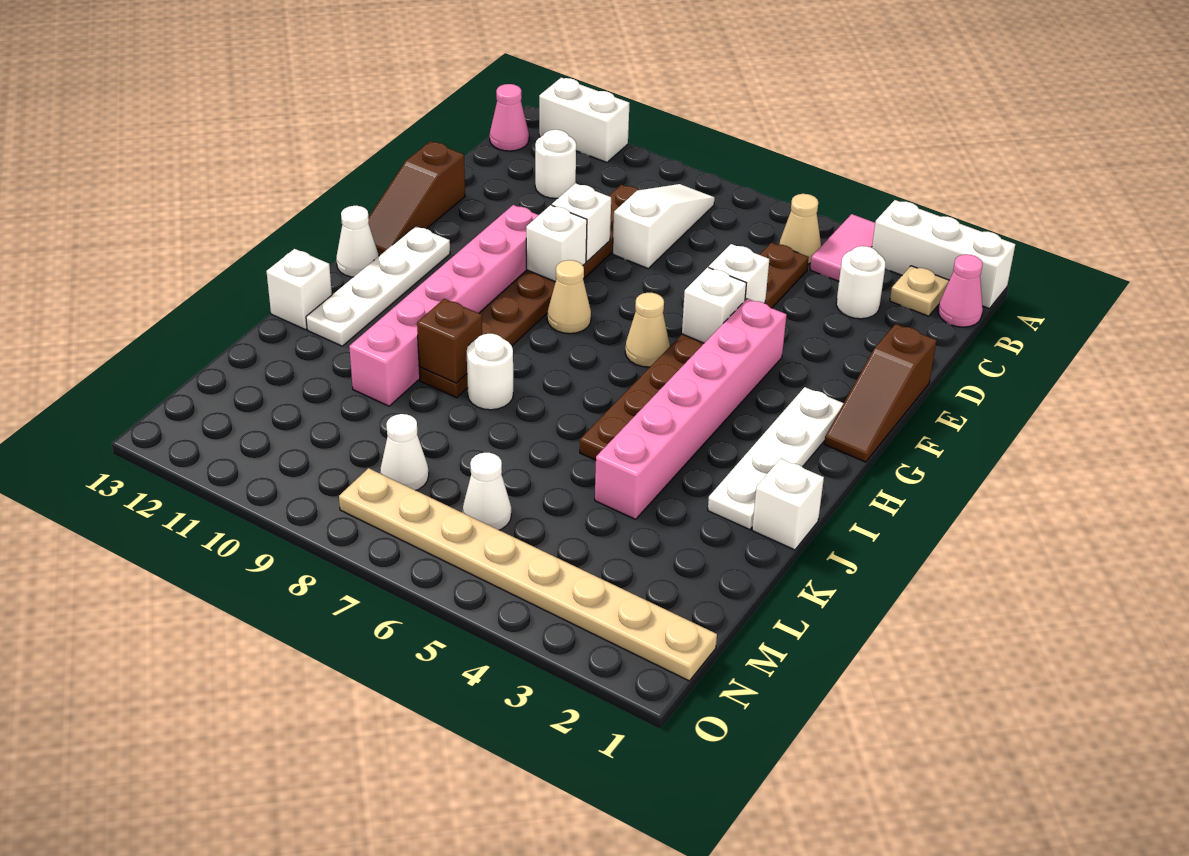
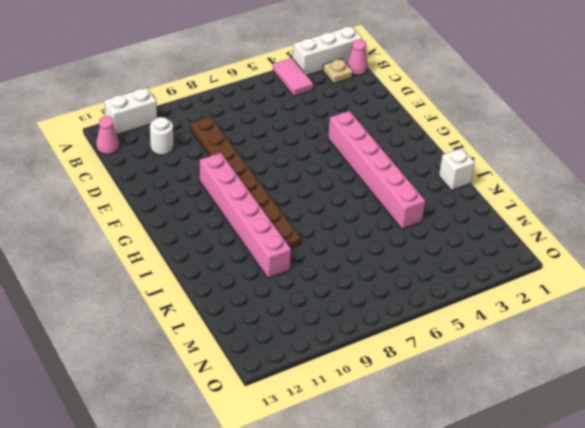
none -> tan 1x1 cone [780,194,821,264]
none -> white 1x3 slope [613,184,715,268]
none -> white 1x1 round brick [836,246,885,319]
none -> brown 1x8 plate [580,242,809,460]

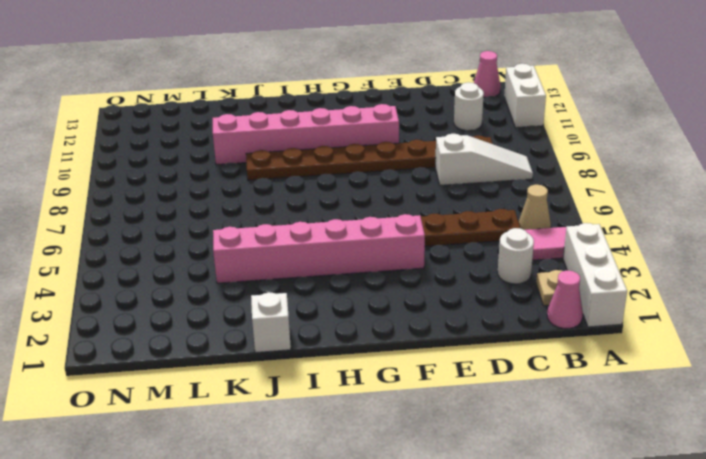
none -> brown 1x3 slope [824,324,937,462]
none -> brown 1x3 slope [368,141,465,256]
none -> white 1x4 plate [708,387,844,530]
none -> tan 1x1 cone [625,293,670,367]

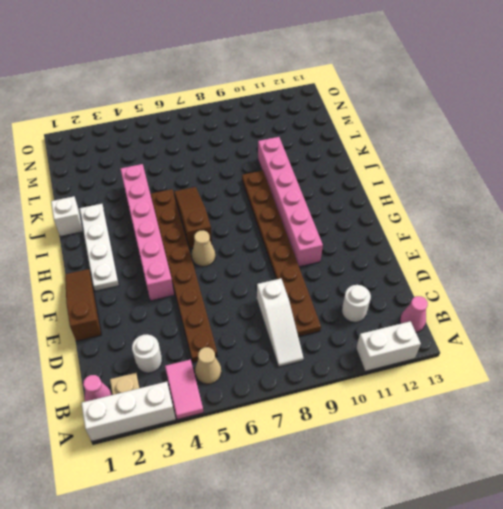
brown 1x3 slope [174,187,212,249] -> brown 1x3 slope moved to [368,141,465,256]
none -> tan 1x1 cone [547,260,591,334]
none -> white 1x4 plate [306,226,450,346]
none -> white 1x1 cone [336,206,379,277]
none -> white 1x1 round brick [467,334,513,410]

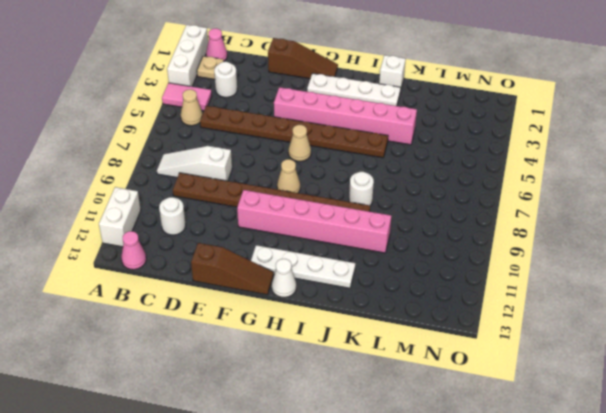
none -> white 1x1 brick [266,249,332,330]
none -> white 1x1 cone [463,453,511,530]
none -> white 1x1 cone [380,414,429,490]
none -> tan 1x8 plate [339,468,717,681]

